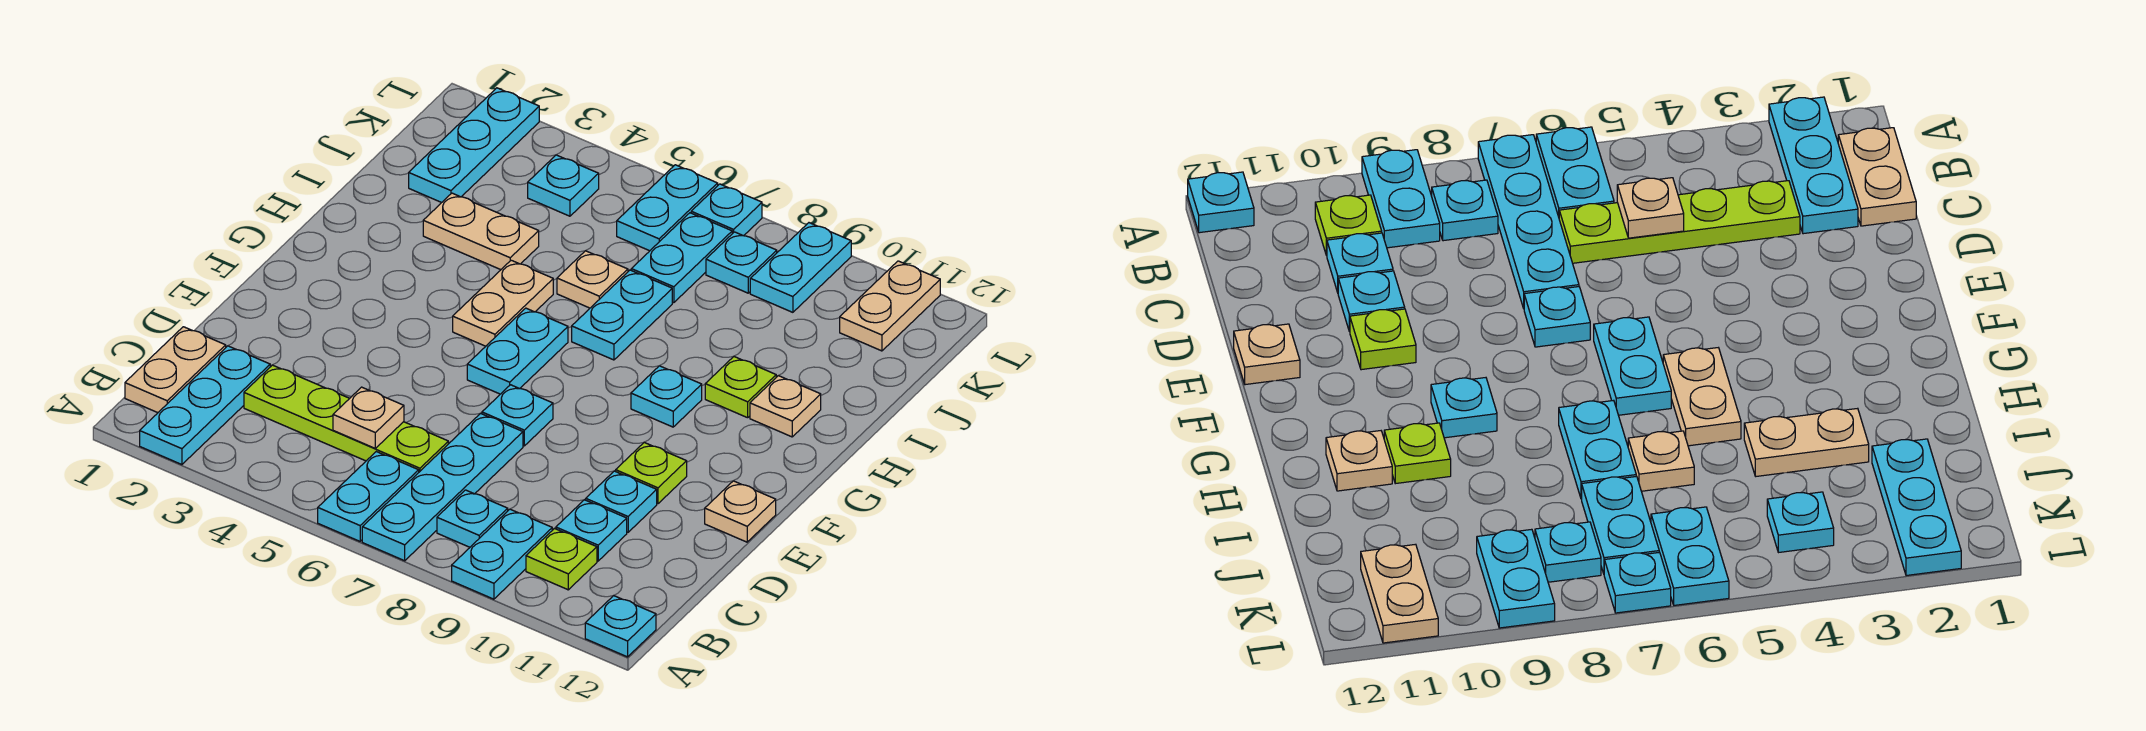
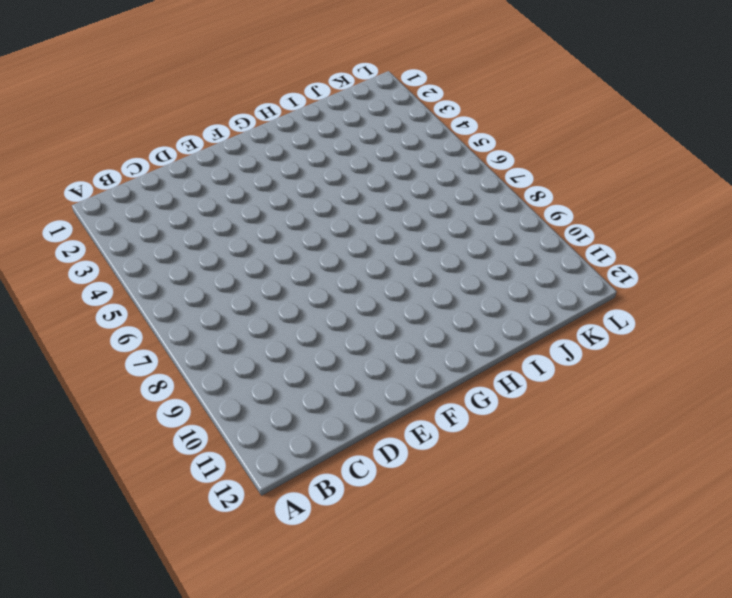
none -> cyan 1x3 plate [140,346,270,465]
none -> cyan 1x2 plate [318,452,419,541]
none -> cyan 1x4 plate [362,413,523,561]
none -> cyan 1x2 plate [452,509,552,599]

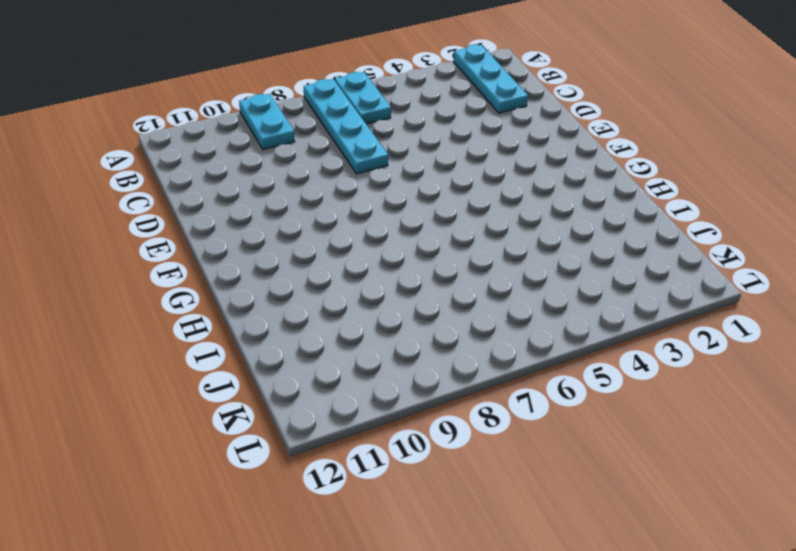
none -> cyan 1x1 plate [585,596,656,657]
none -> tan 1x2 plate [125,327,226,413]
none -> cyan 1x1 plate [437,490,508,547]
none -> lime 1x1 plate [526,528,597,590]

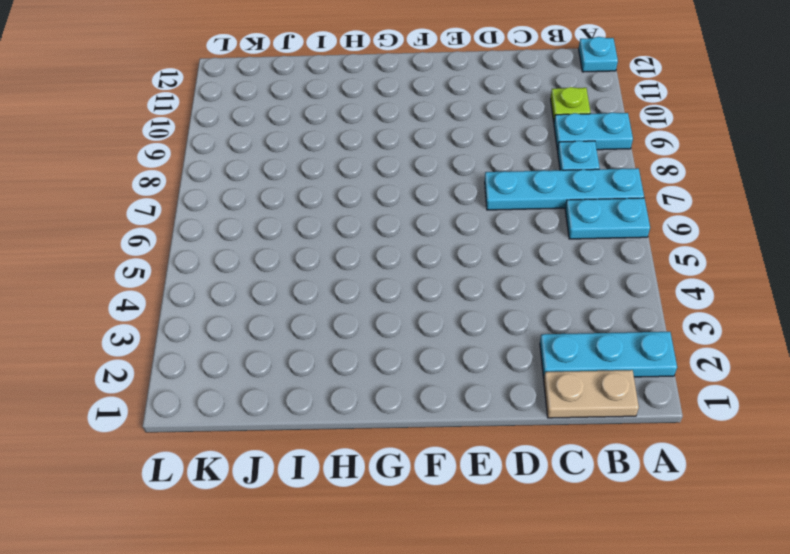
none -> lime 1x4 plate [244,365,448,472]
none -> cyan 1x1 plate [556,500,627,561]
none -> cyan 1x1 plate [586,471,657,532]
none -> cyan 1x1 plate [482,385,553,446]

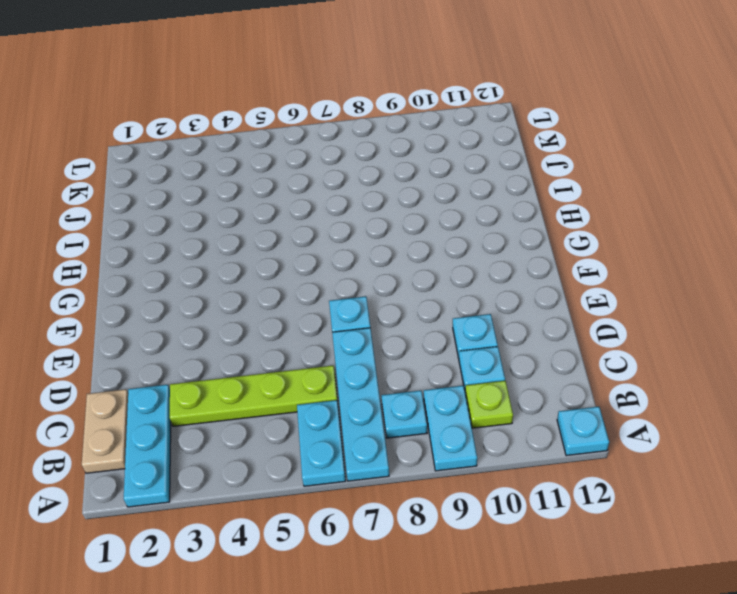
none -> lime 1x1 plate [616,443,687,504]
none -> tan 1x1 plate [705,481,776,542]
none -> cyan 1x2 plate [467,308,568,394]
none -> tan 1x2 plate [453,260,553,346]

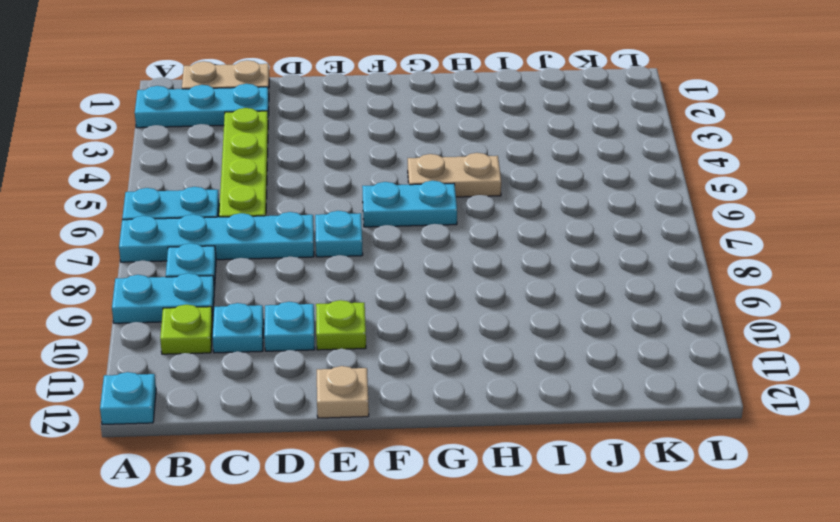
none -> cyan 1x1 plate [631,366,702,427]
none -> cyan 1x2 plate [572,270,672,360]
none -> lime 1x1 plate [705,357,776,418]
none -> tan 1x1 plate [750,376,821,437]

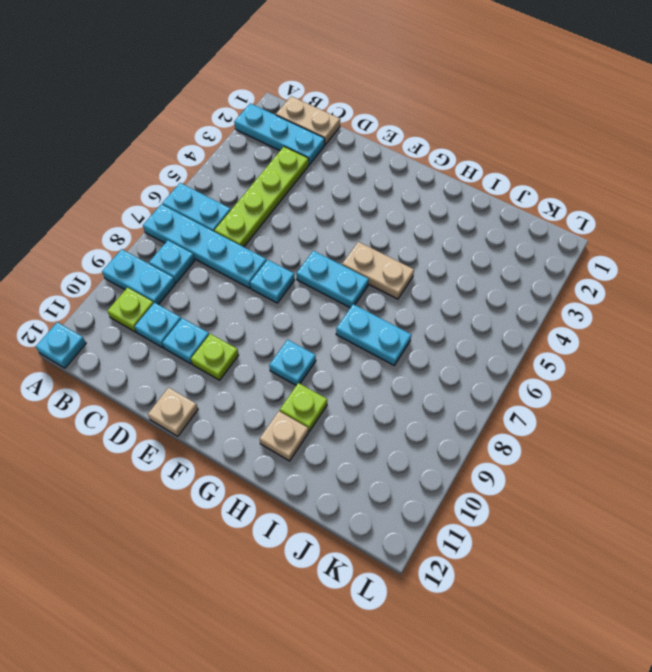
none -> tan 1x2 plate [423,193,539,270]
none -> tan 1x1 plate [557,251,628,308]
none -> cyan 1x3 plate [409,88,539,203]
none -> cyan 1x2 plate [631,213,732,303]

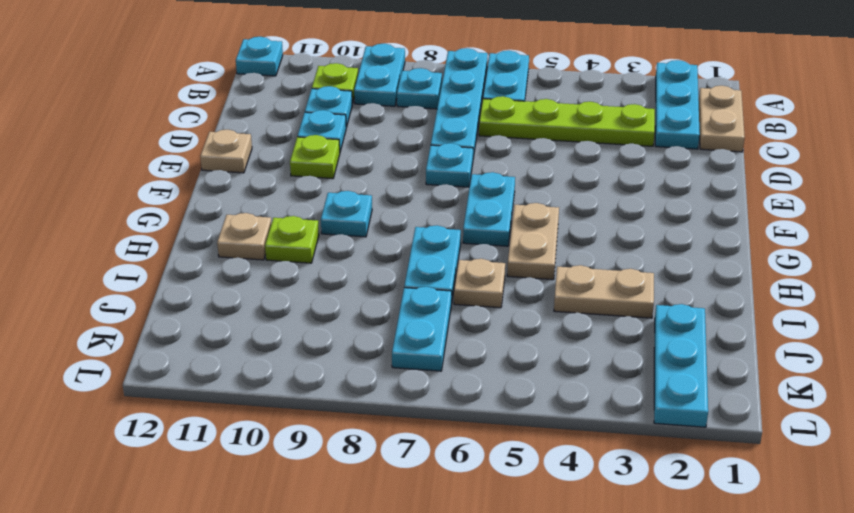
none -> cyan 1x1 plate [528,155,599,216]
none -> cyan 1x2 plate [617,165,718,251]
none -> cyan 1x1 plate [706,232,777,293]
none -> cyan 1x2 plate [750,223,851,312]

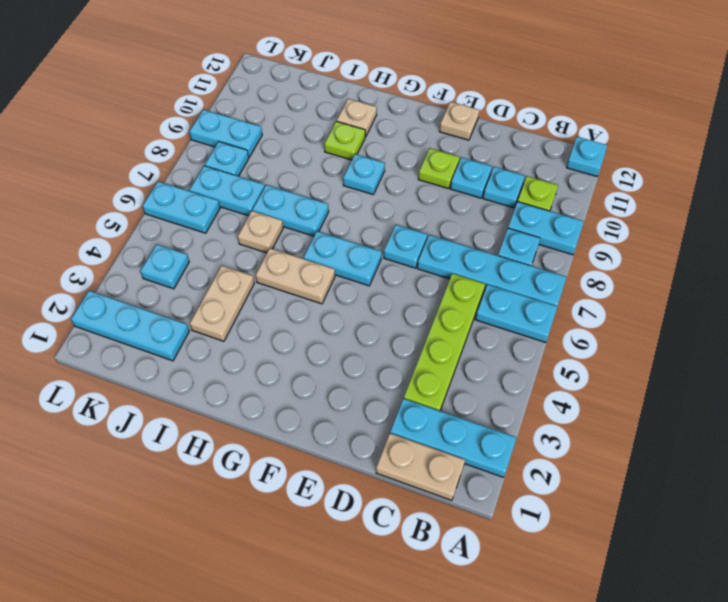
none -> tan 1x2 plate [840,261,940,351]
none -> cyan 1x1 plate [691,184,762,236]
none -> tan 1x1 plate [333,387,404,448]

